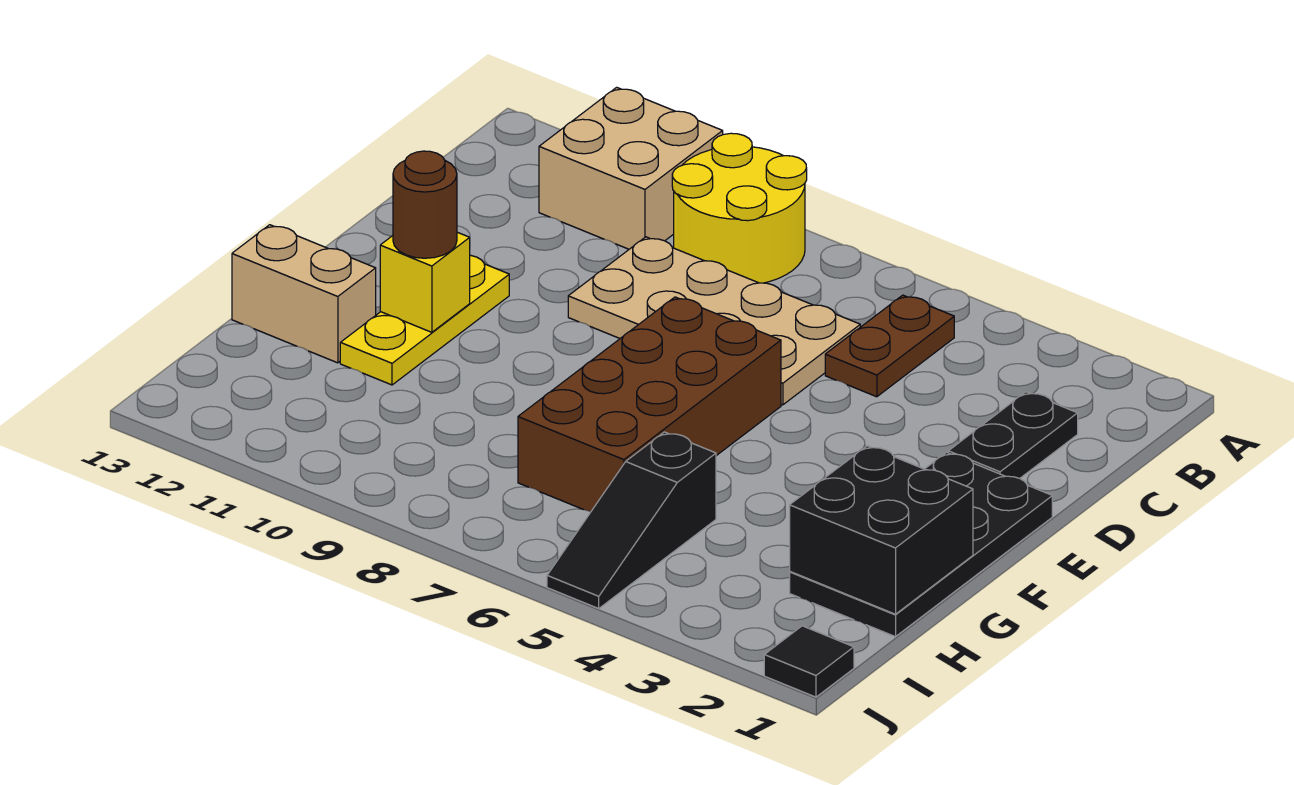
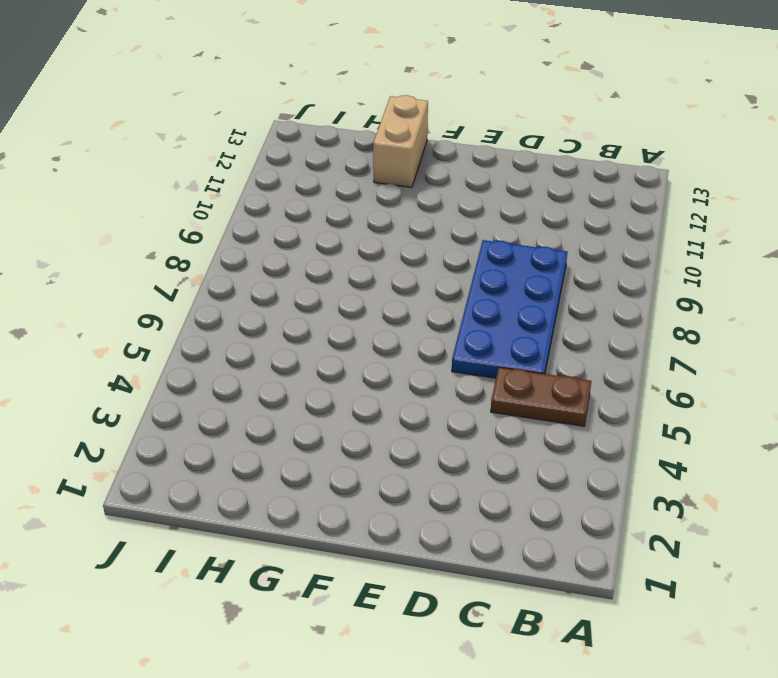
blue 2x4 plate [452,240,567,378] -> tan 2x4 plate [568,237,860,405]
none -> yellow 2x2 round brick [672,133,807,283]
none -> tan 2x2 brick [539,87,723,249]
none -> black 1x2 plate [948,392,1078,478]

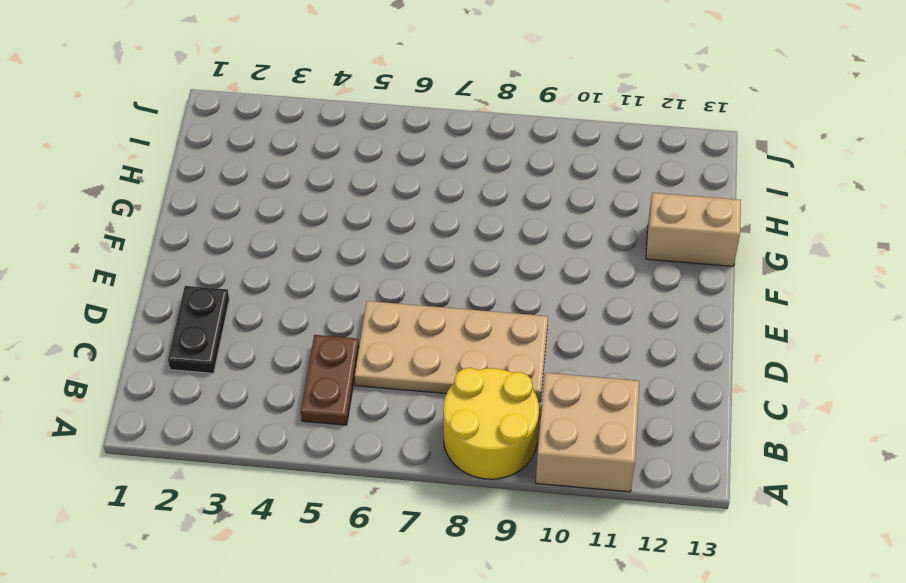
none -> black 2x4 plate [790,452,1052,637]
none -> brown 2x4 brick [518,297,781,512]
none -> yellow 1x3 plate [340,255,509,385]

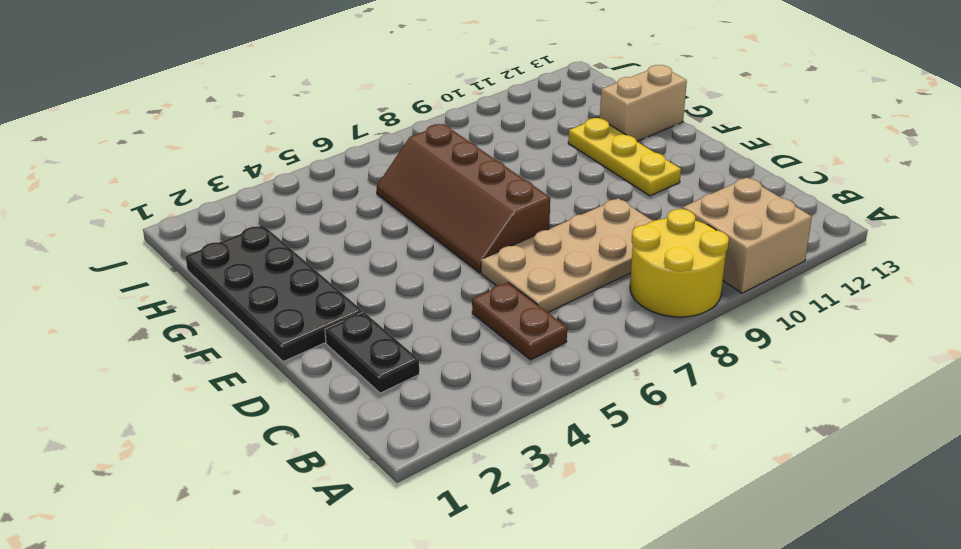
brown 2x4 slope [376,124,550,273] -> brown 2x4 brick [518,297,781,512]
none -> black 1x3 slope [547,432,716,608]
none -> black 1x1 tile [764,626,854,697]
none -> yellow 1x1 brick [380,232,470,332]

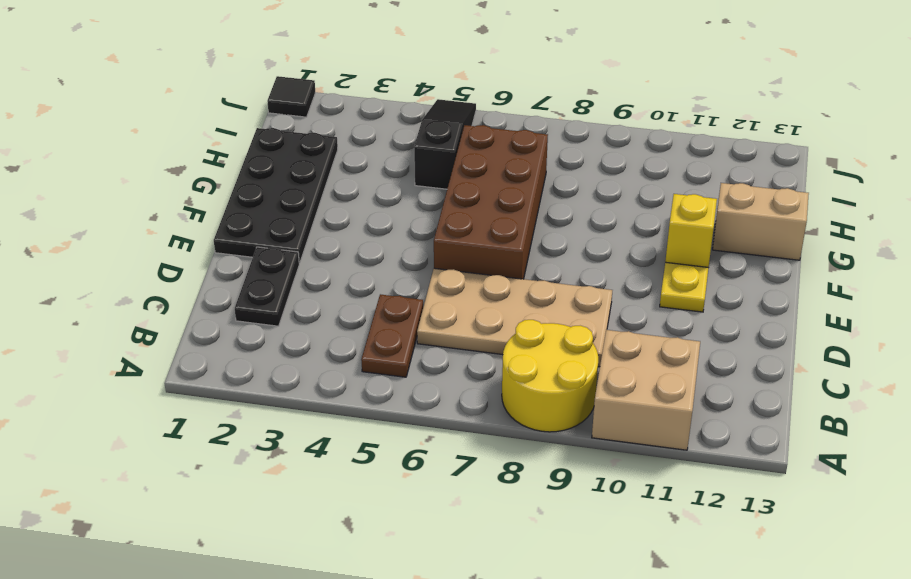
none -> black 2x2 brick [790,446,973,614]
none -> brown 1x1 round brick [393,151,457,258]

